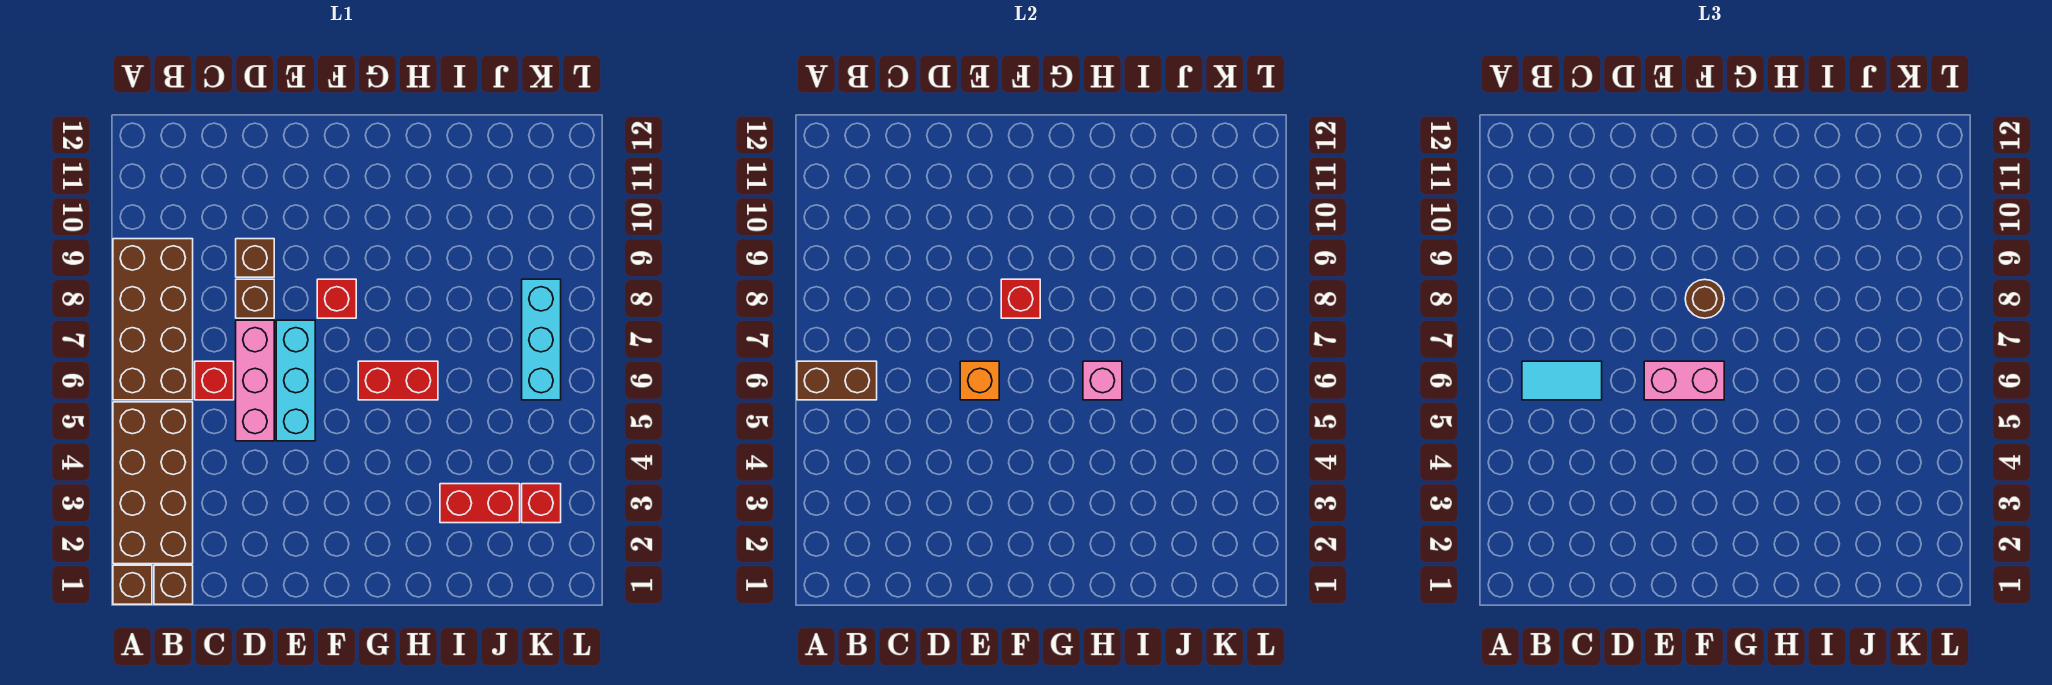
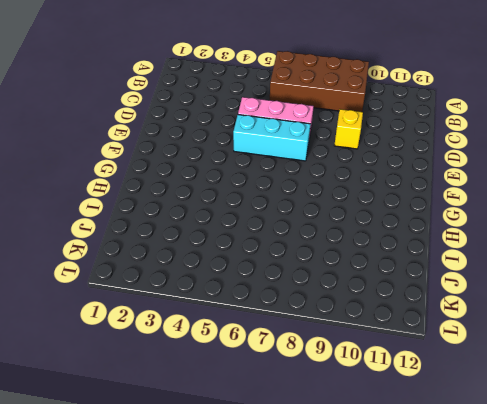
yellow 1x1 brick [334,109,363,149] -> brown 1x1 brick [236,239,274,277]
none -> brown 1x1 brick [113,565,152,604]
none -> brown 2x4 brick [113,402,193,564]
none -> brown 1x1 brick [154,565,193,604]

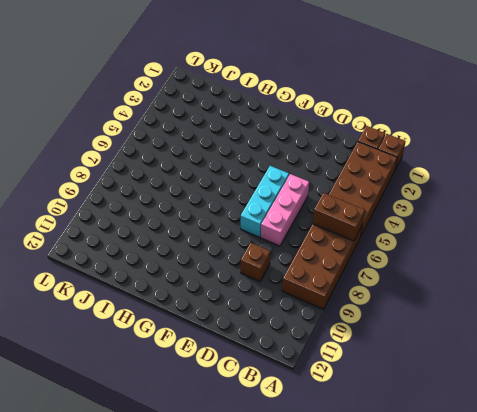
none -> red 1x1 brick [195,361,234,400]
none -> brown 1x1 brick [236,279,274,318]
none -> red 1x1 brick [317,279,356,318]

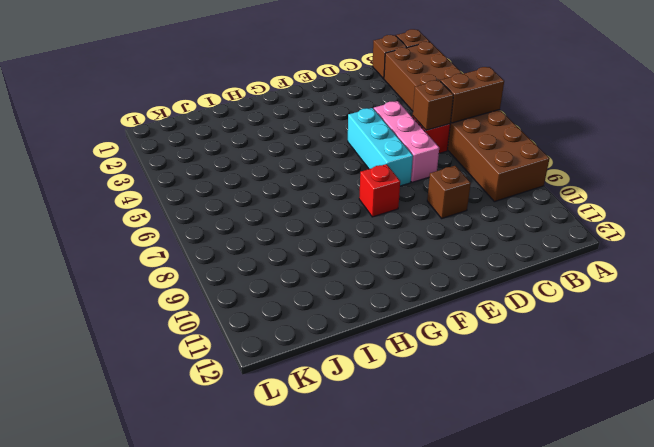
brown 1x1 brick [413,80,453,130] -> brown 1x1 brick moved to [236,279,274,318]
none -> red 1x2 brick [358,361,438,400]
none -> red 1x2 brick [440,484,520,523]
none -> red 1x1 brick [522,484,561,523]

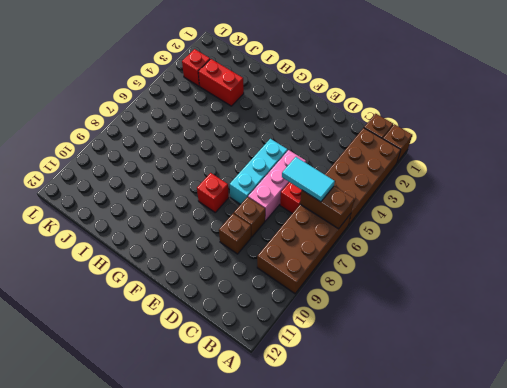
none -> red 1x2 brick [358,361,438,400]
none -> cyan 1x3 brick [522,279,561,400]
none -> orange 1x1 brick [960,361,999,400]

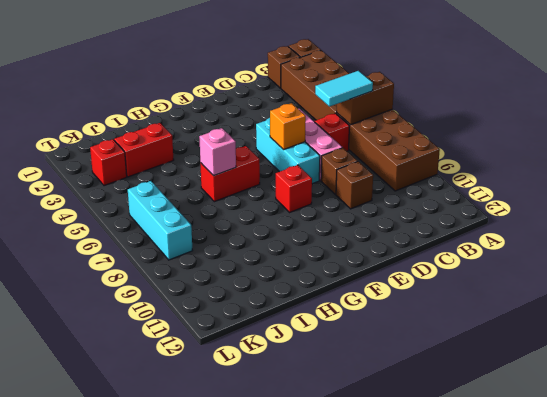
none -> red 1x1 brick [1001,279,1040,318]
none -> pink 1x2 brick [1644,361,1724,400]
none -> brown 1x1 round brick [1685,279,1724,318]

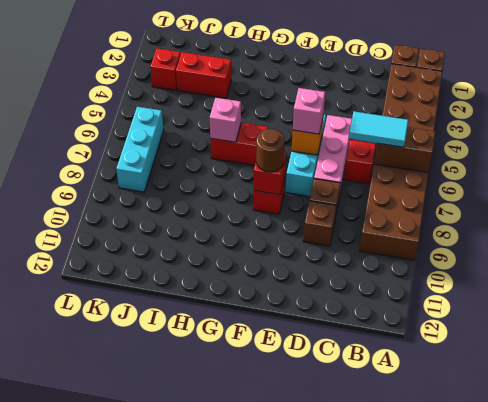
pink 1x1 brick [293,88,325,134] -> pink 1x2 brick [1644,361,1724,400]

